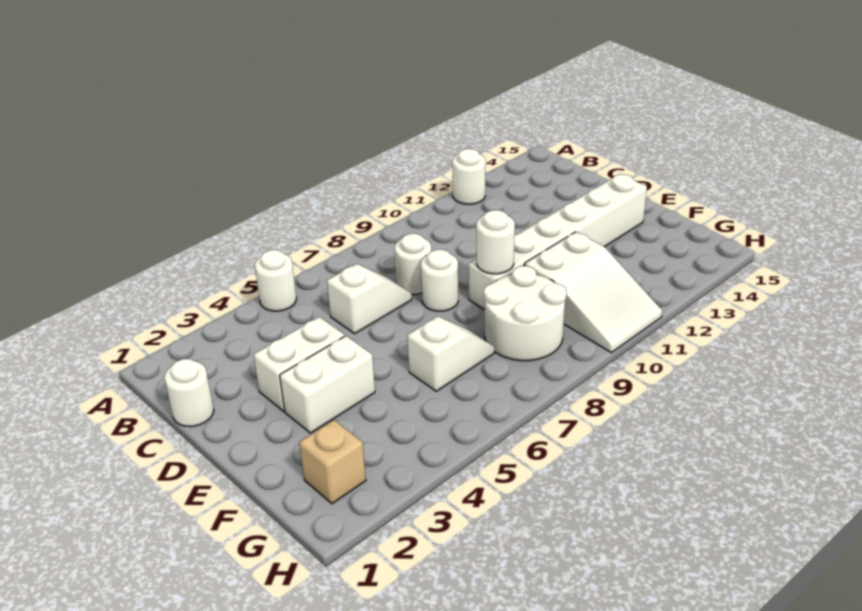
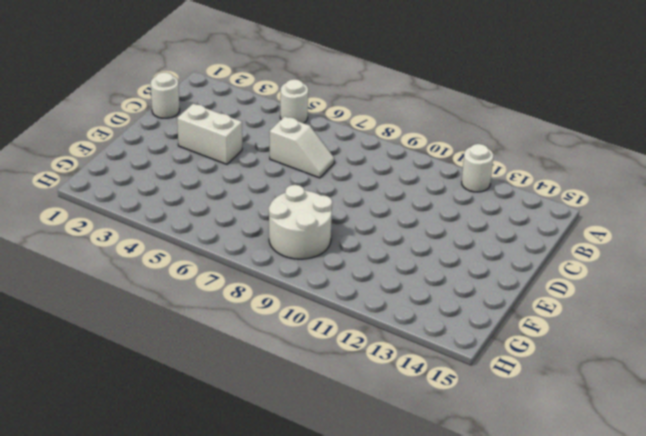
none -> white 1x1 round brick [395,234,431,294]
none -> white 1x1 round brick [421,250,458,311]
none -> white 1x2 brick [280,336,375,433]

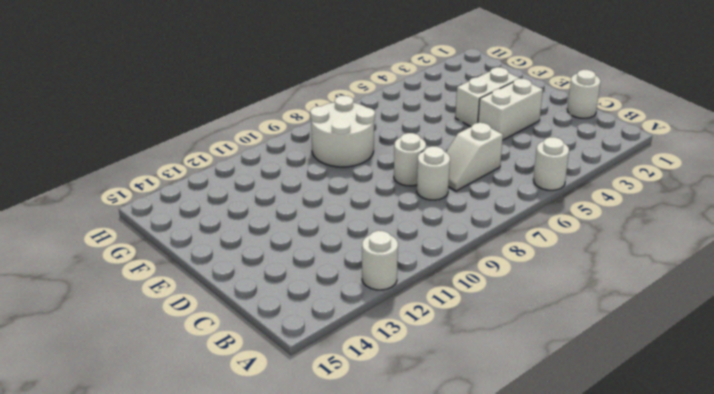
none -> white 1x6 brick [469,174,647,310]
none -> white 1x2 slope [407,316,494,391]
none -> white 2x3 slope [524,232,662,353]

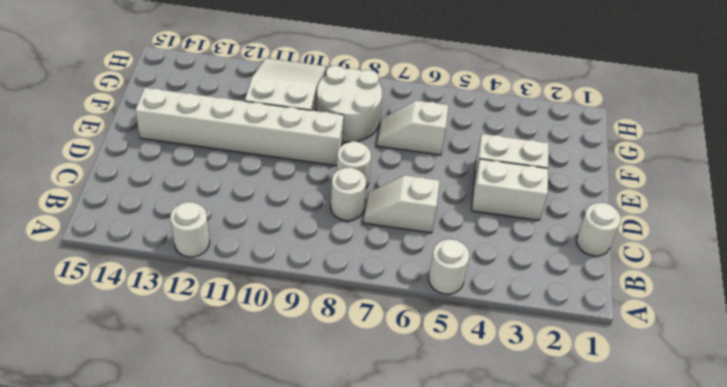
none -> tan 1x1 brick [299,420,366,504]
none -> white 1x1 round brick [476,210,515,274]

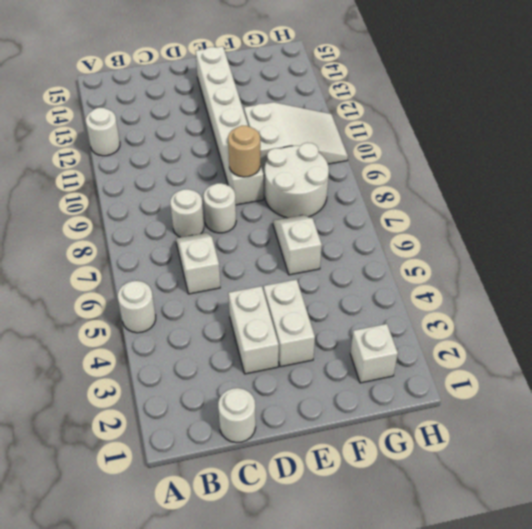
tan 1x1 round brick [228,126,260,177] -> white 1x1 round brick [476,210,515,274]
white 1x1 brick [350,324,398,383] -> tan 1x1 brick [299,420,366,504]

